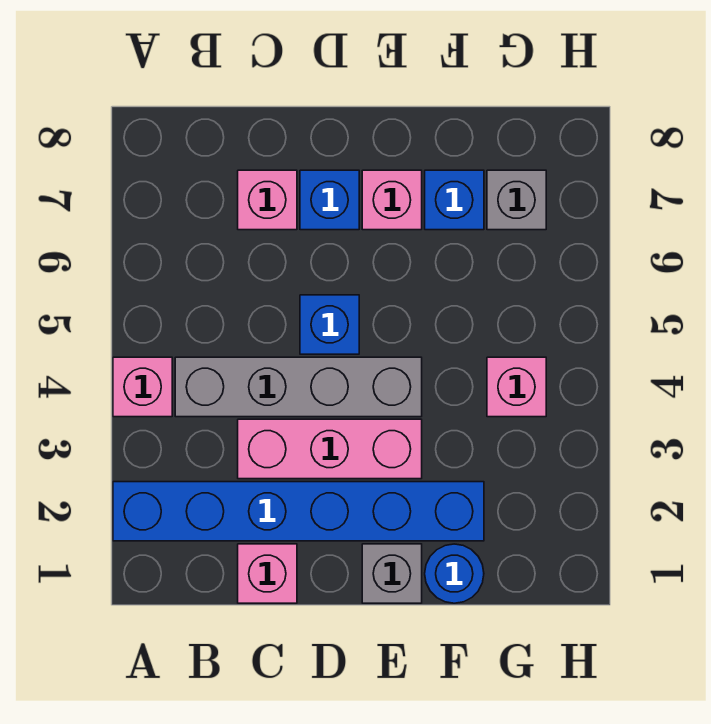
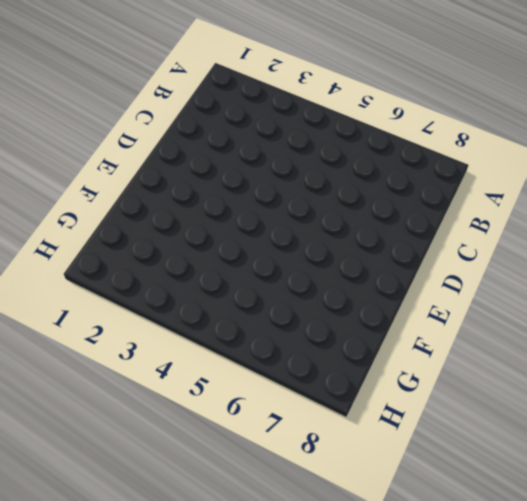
none -> blue 1x6 brick [113,482,484,541]
none -> pink 1x1 brick [113,357,172,417]
none -> grey 1x4 brick [175,357,422,417]

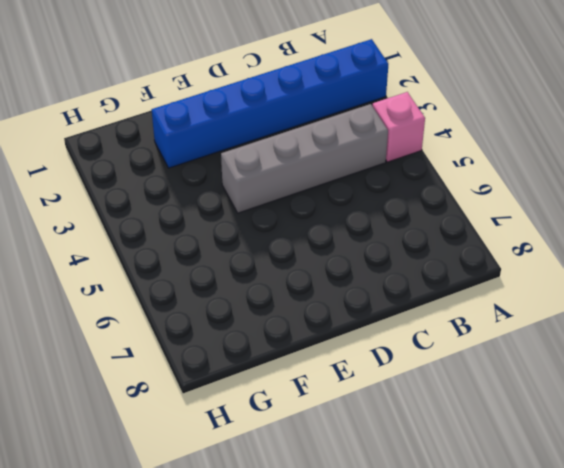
none -> pink 1x1 brick [238,544,297,603]
none -> pink 1x3 brick [238,419,422,479]
none -> pink 1x1 brick [238,170,297,230]

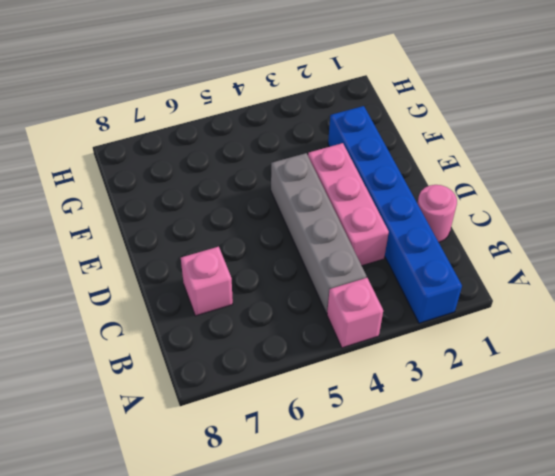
pink 1x1 round brick [417,185,457,242] -> pink 1x1 brick [238,544,297,603]
none -> blue 1x1 brick [300,295,359,354]
none -> blue 1x1 brick [300,170,359,230]
none -> grey 1x1 brick [362,544,422,603]

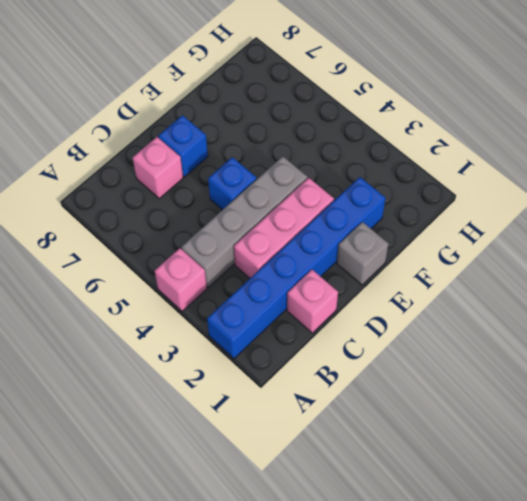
none -> pink 1x1 brick [362,170,422,230]
none -> blue 1x1 round brick [425,544,484,603]
none -> blue 1x1 brick [425,170,484,230]

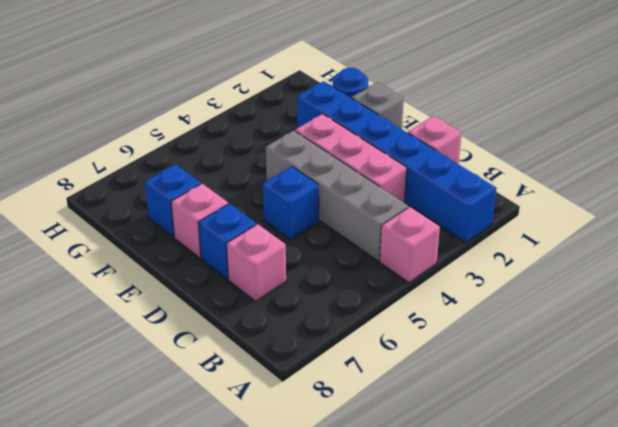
none -> pink 1x1 brick [487,357,546,417]
none -> grey 1x1 brick [487,170,546,230]

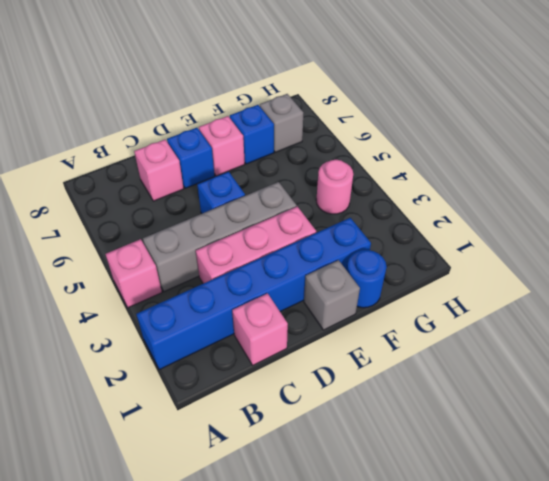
pink 1x1 round brick [316,160,353,214] -> pink 1x1 brick [487,357,546,417]

